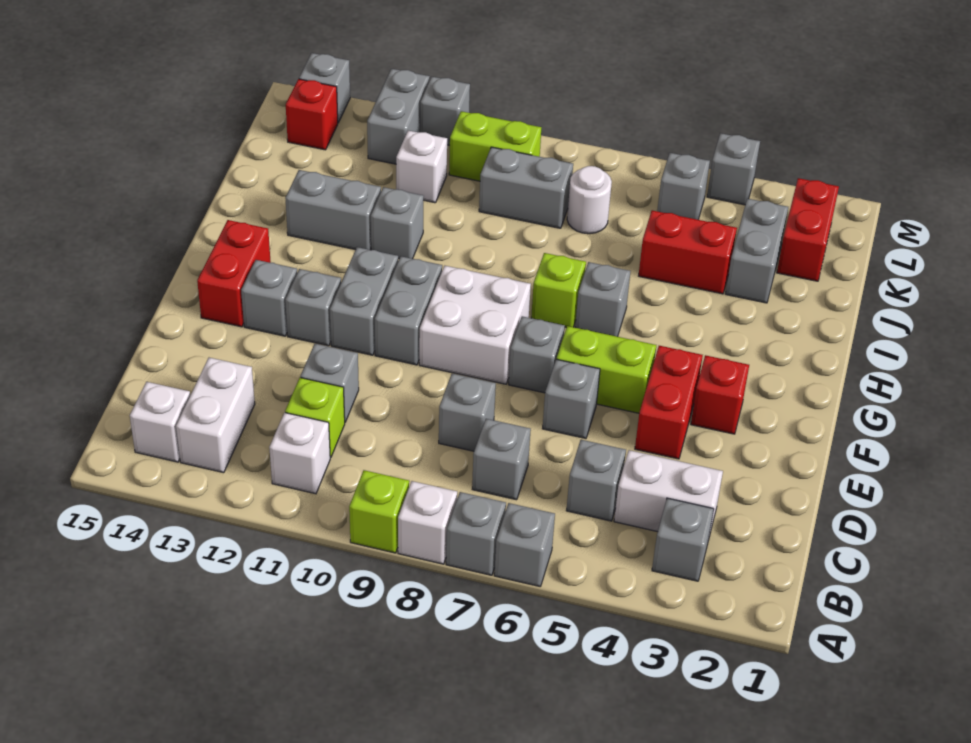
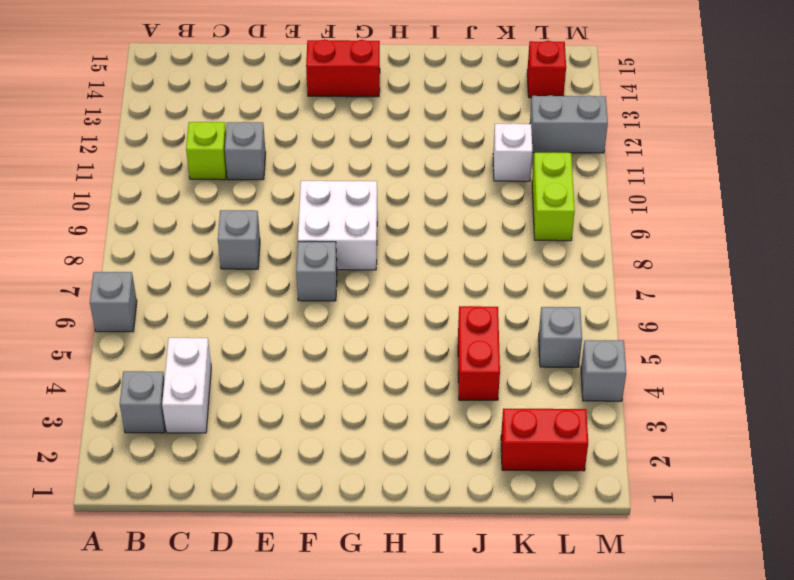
none -> grey 1x1 brick [446,492,506,575]
none -> white 1x1 brick [398,481,457,564]
none -> lime 1x1 brick [349,470,409,553]
none -> white 1x1 brick [269,413,330,494]

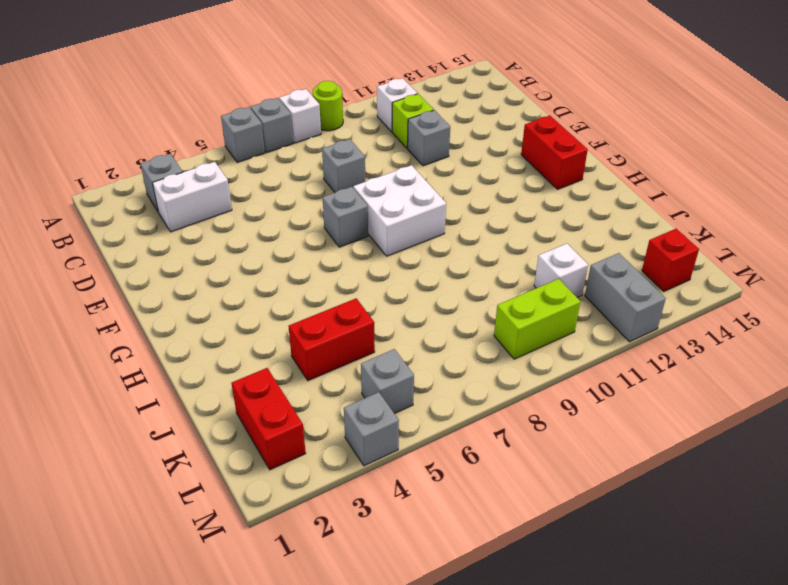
lime 1x1 round brick [313,81,343,131] -> lime 1x1 brick [349,470,409,553]
none -> white 1x2 brick [176,358,255,473]
none -> white 1x1 brick [130,382,190,462]
none -> grey 1x1 brick [566,440,626,521]
none -> grey 1x1 brick [472,419,531,500]

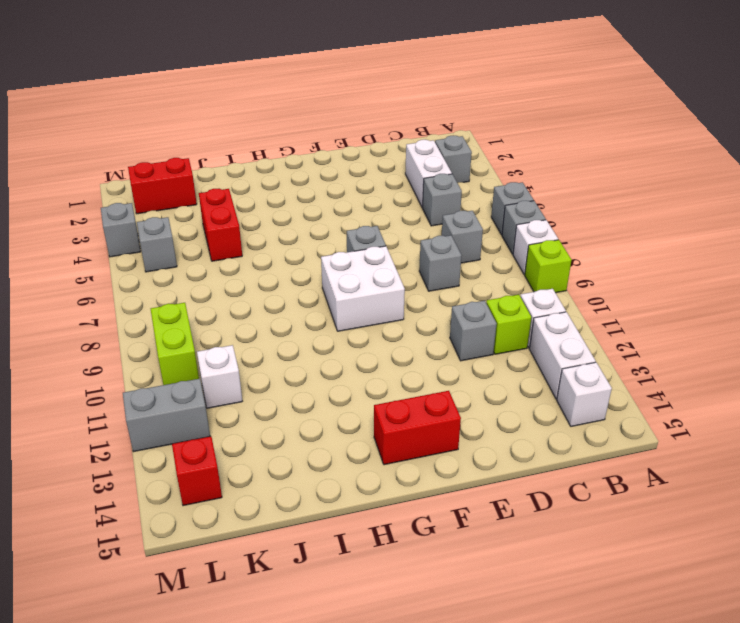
white 1x2 brick [529,312,596,399] -> white 1x2 brick turned to [176,358,255,473]
none -> red 1x2 brick [635,346,703,459]
none -> grey 1x1 brick [542,359,600,438]
none -> red 1x1 brick [691,355,749,434]
none -> lime 1x2 brick [557,326,656,413]

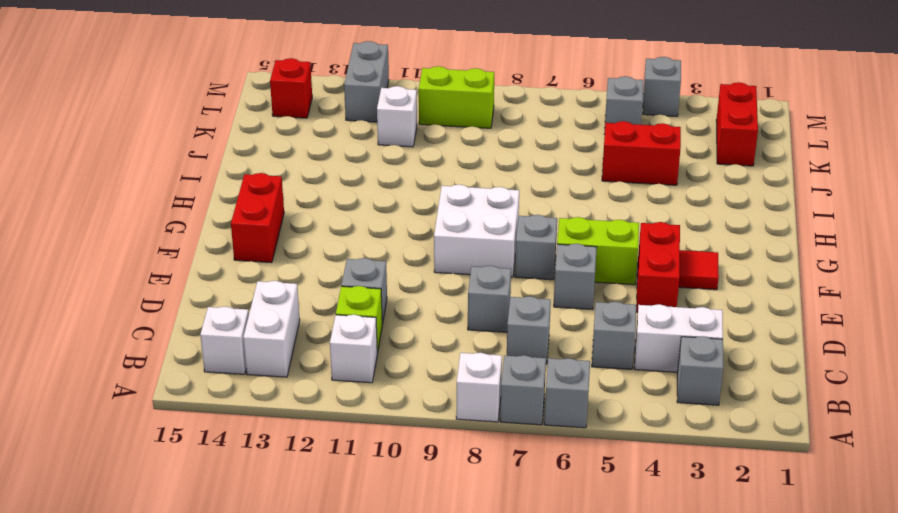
red 1x1 tile [679,250,719,290] -> red 1x1 brick [691,355,749,434]
none -> lime 1x1 brick [349,470,409,553]
none -> grey 1x2 brick [375,256,442,365]
none -> grey 1x2 brick [330,247,398,355]
none -> grey 1x1 brick [285,269,341,346]

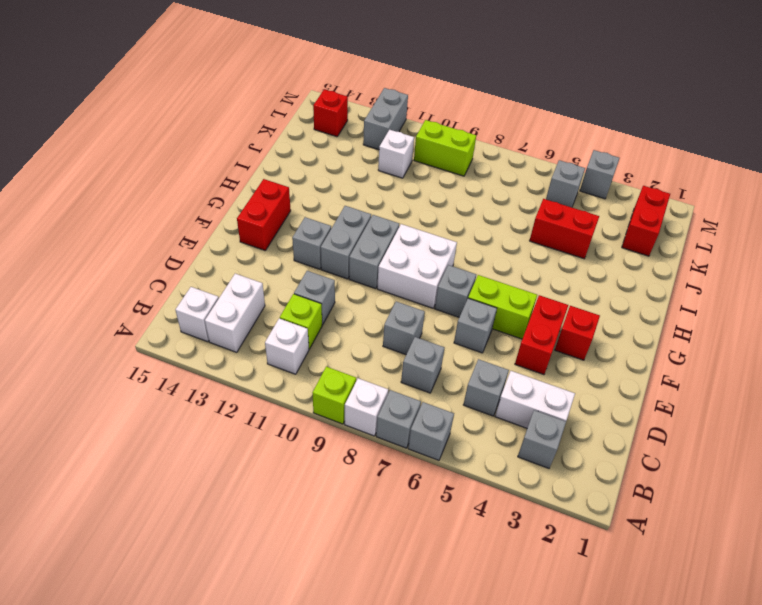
none -> grey 1x1 brick [241,260,297,336]
none -> grey 1x1 brick [575,262,630,336]
none -> lime 1x1 brick [531,253,586,327]
none -> grey 1x1 brick [371,187,424,259]

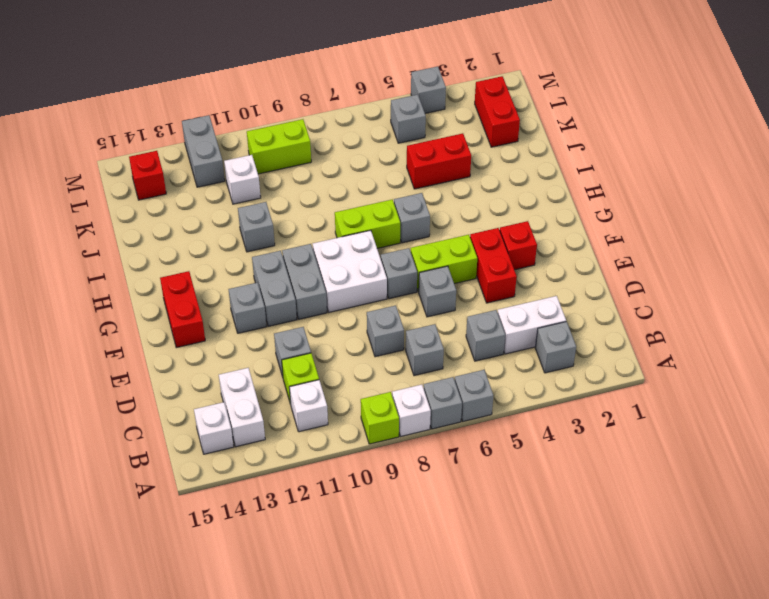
lime 1x2 brick [335,200,400,248] -> lime 1x1 brick [531,253,586,327]
none -> grey 1x1 brick [241,260,297,336]
none -> grey 1x2 brick [285,170,381,250]
none -> grey 1x2 brick [725,199,788,303]
none -> white 1x1 round brick [567,166,612,234]

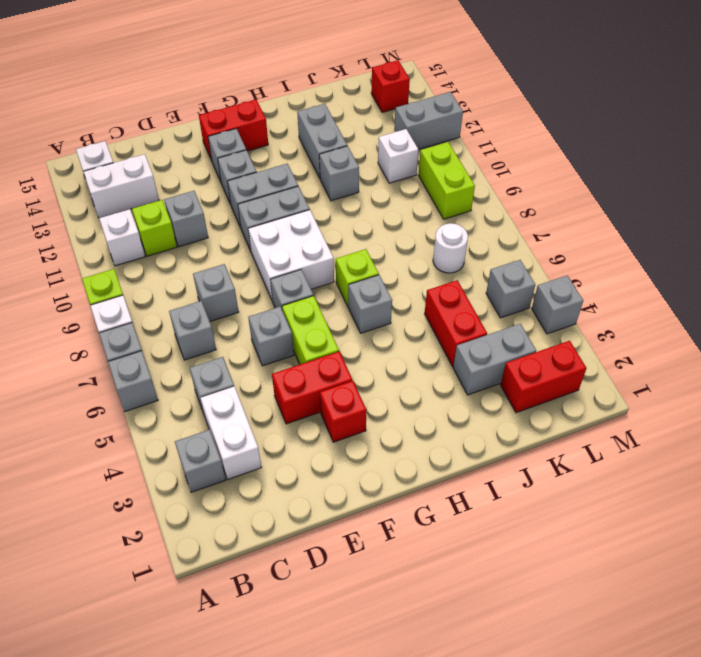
none -> grey 1x2 brick [479,147,573,228]
none -> grey 1x1 brick [420,77,470,145]
none -> grey 1x1 brick [299,53,350,123]

